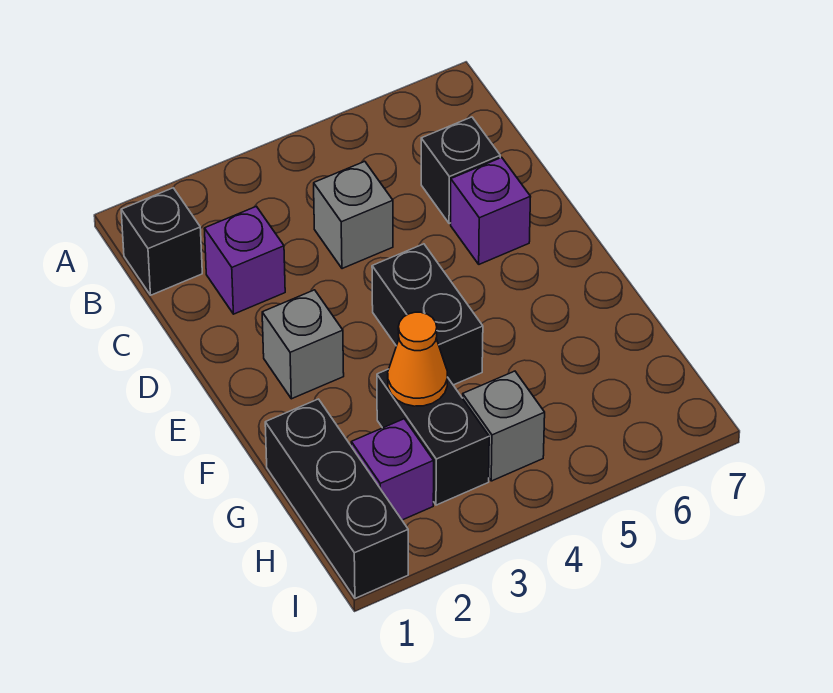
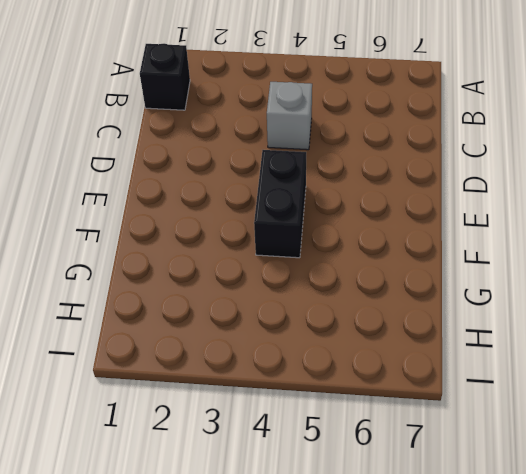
none -> purple 1x1 brick [204,206,285,314]
none -> black 1x1 brick [421,117,500,224]
none -> purple 1x1 brick [451,157,531,264]

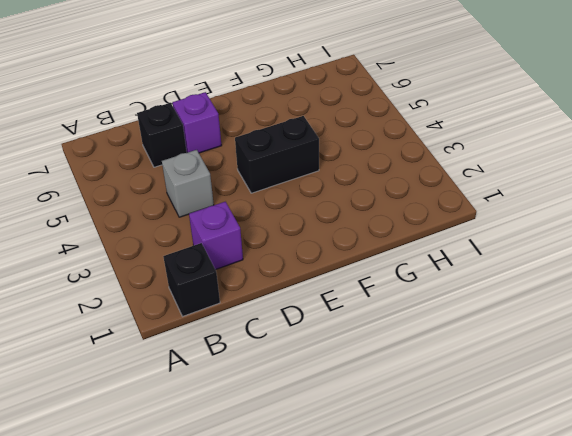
none -> grey 1x1 brick [262,290,344,399]
none -> black 1x3 brick [265,399,408,598]
none -> black 1x2 brick [377,369,489,505]

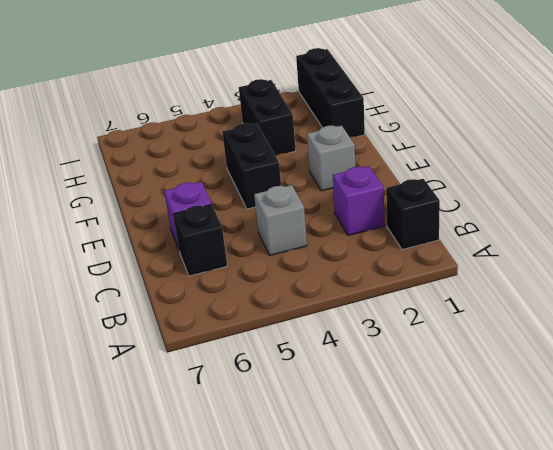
none -> purple 1x1 brick [351,419,434,520]
none -> grey 1x1 brick [463,371,545,481]
none -> orange 1x1 cone [388,312,448,406]

